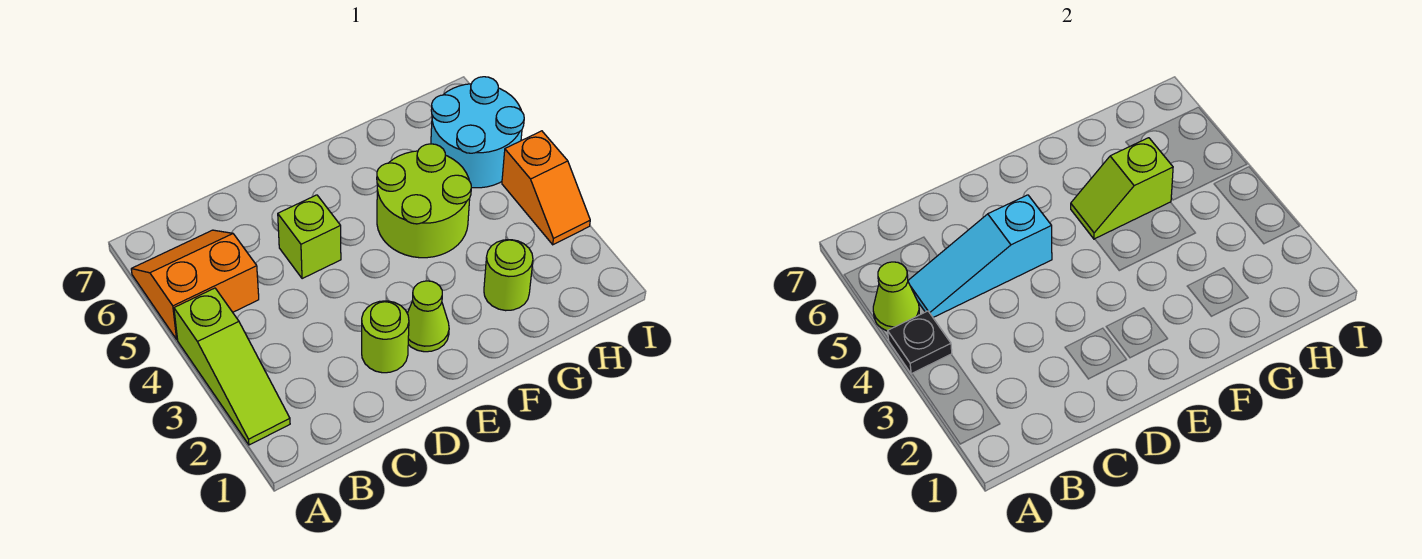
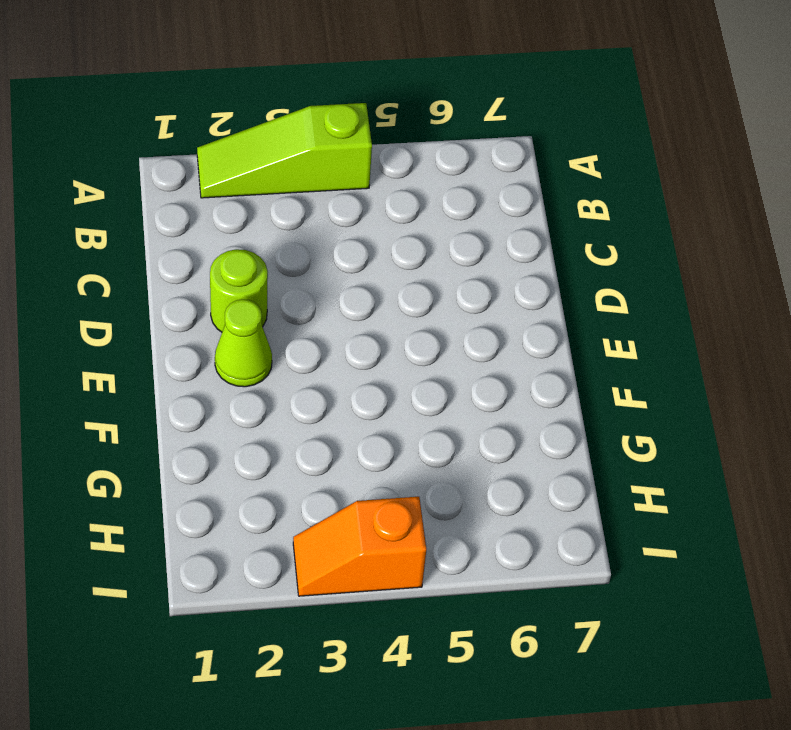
none -> orange 2x2 slope [131,230,259,339]
none -> lime 1x1 brick [278,195,341,279]
none -> lime 2x2 round brick [377,144,471,258]

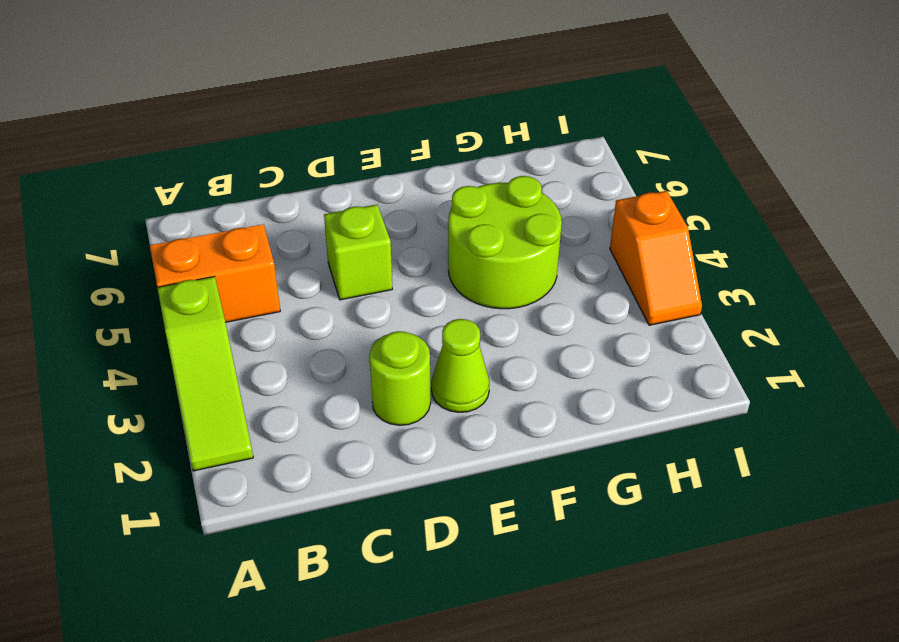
none -> lime 1x1 round brick [484,240,533,311]
none -> cyan 2x2 round brick [431,77,524,188]
none -> black 1x1 plate [888,311,952,374]

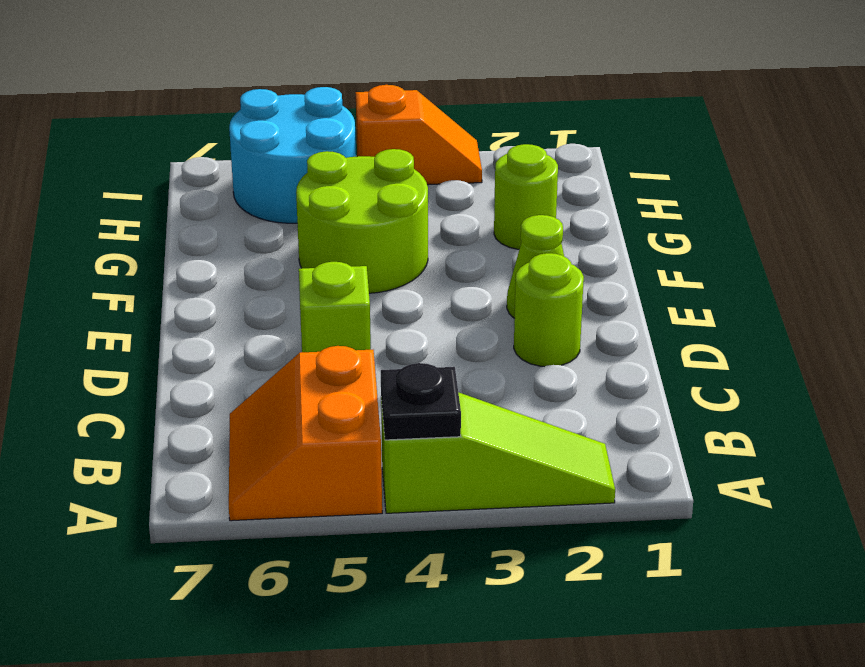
none -> lime 1x1 cone [873,262,919,331]
none -> cyan 1x3 slope [908,195,1052,317]
none -> lime 1x2 slope [1071,138,1173,239]

